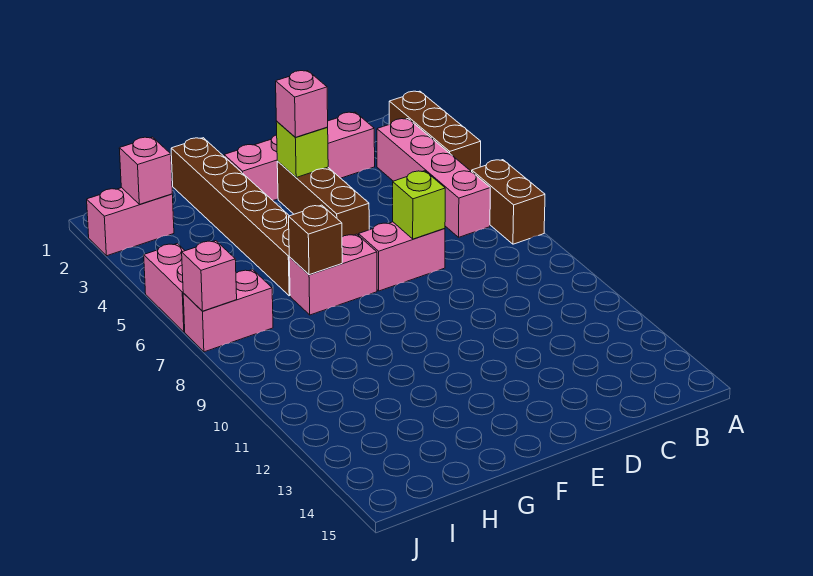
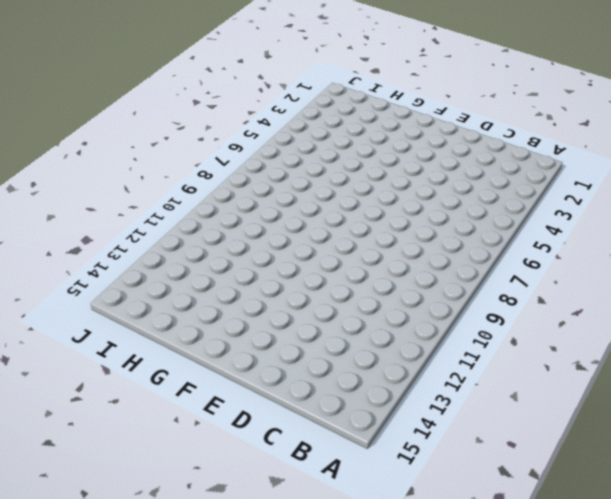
none -> brown 1x3 brick [389,91,481,172]
none -> brown 1x2 brick [472,160,545,244]
none -> pink 1x4 brick [377,119,490,237]

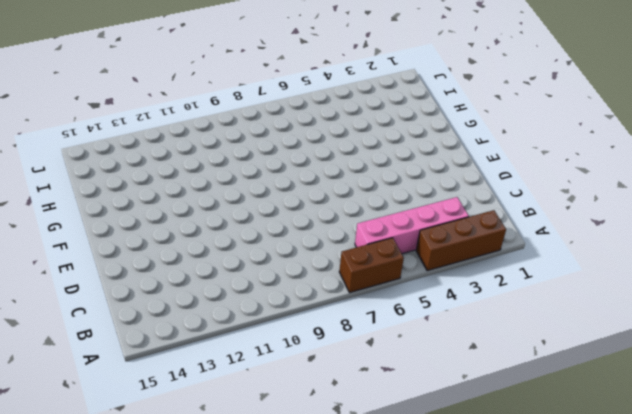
none -> pink 1x4 brick [224,112,375,200]
none -> pink 1x2 brick [359,222,445,291]
none -> brown 1x3 brick [277,161,369,237]

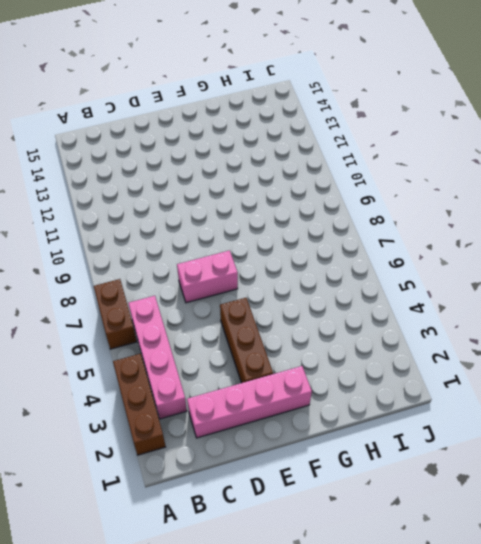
none -> pink 1x2 brick [289,234,377,315]
none -> brown 1x6 brick [171,138,290,296]
none -> pink 1x2 brick [87,188,174,256]

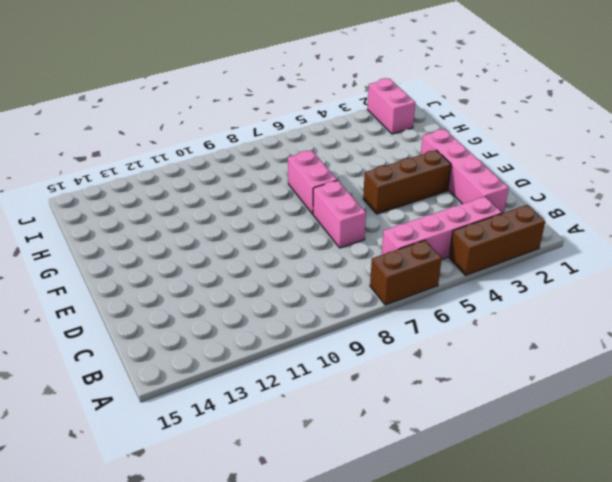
none -> brown 1x6 brick [171,138,290,296]
none -> pink 1x2 brick [183,270,273,352]
none -> pink 1x2 brick [144,243,185,332]

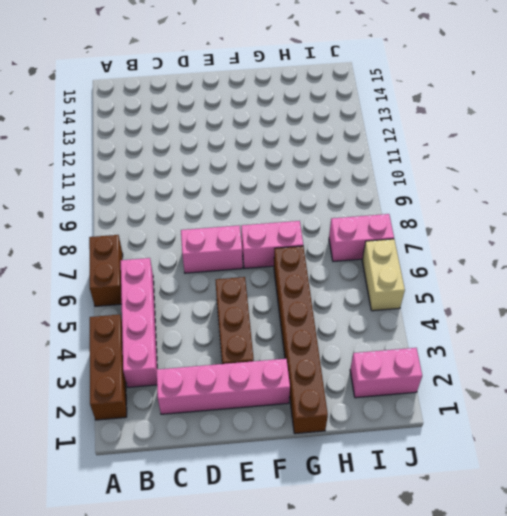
tan 1x2 brick [362,239,405,311] -> pink 1x2 brick [144,243,185,332]
none -> lime 1x1 brick [393,171,445,239]
none -> lime 1x1 brick [276,122,328,177]
none -> brown 1x1 brick [289,205,342,275]

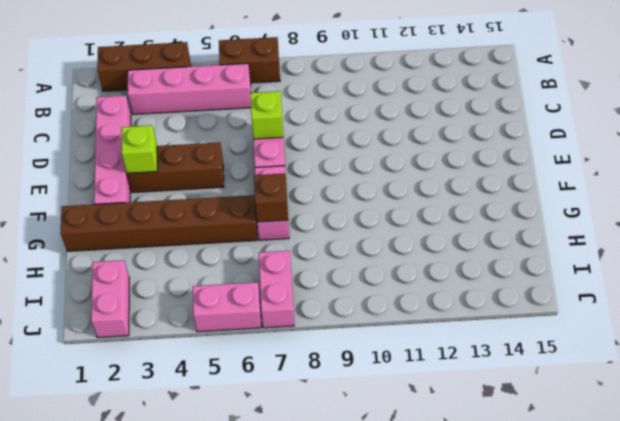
none -> pink 1x1 brick [119,137,172,204]
none -> pink 1x1 brick [182,241,237,311]
none -> pink 1x1 brick [276,71,328,138]

